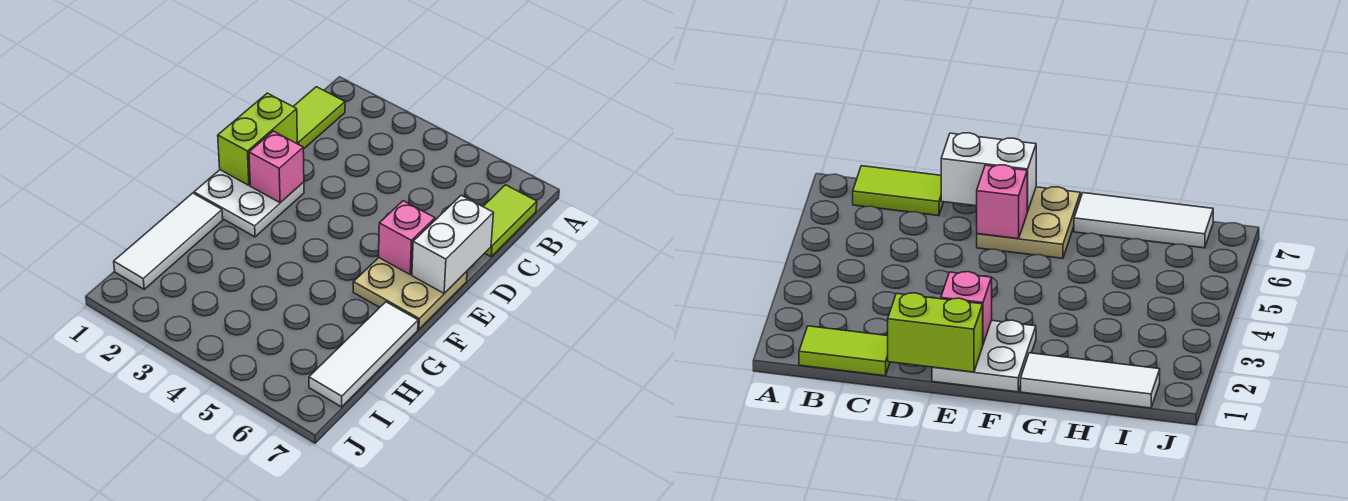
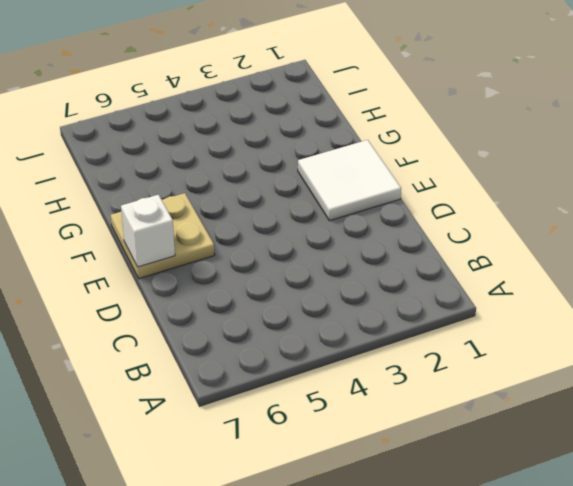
white 2x2 tile [298,140,401,221] -> white 2x2 plate [194,170,304,237]
white 1x1 brick [121,195,175,267] -> white 1x2 brick [412,195,493,293]
none -> lime 1x2 tile [293,87,345,149]
none -> lime 1x2 tile [483,185,537,257]

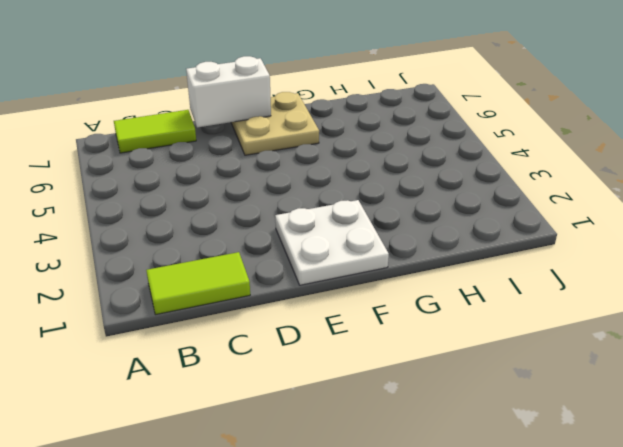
none -> white 1x3 tile [114,193,223,289]
none -> white 1x3 tile [309,302,418,407]

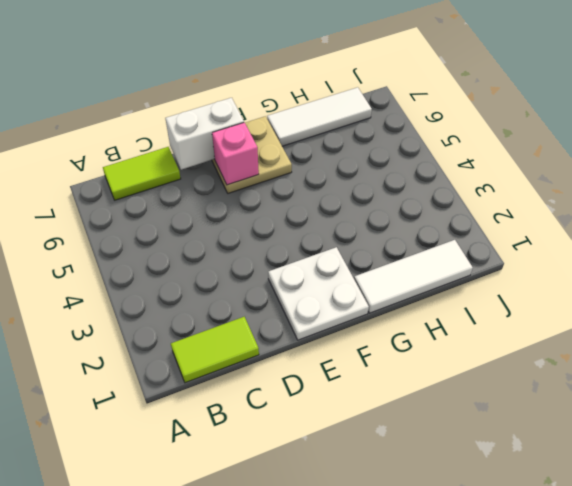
none -> lime 1x2 brick [218,93,297,185]
none -> pink 1x1 brick [249,131,304,203]

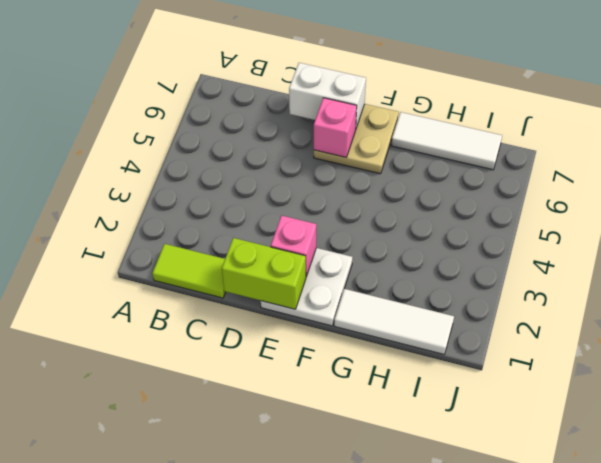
none -> lime 1x2 tile [483,185,537,257]

